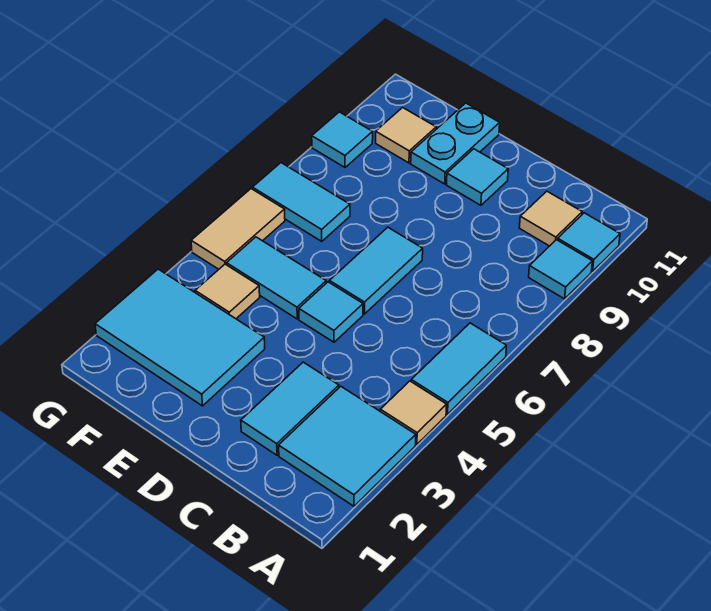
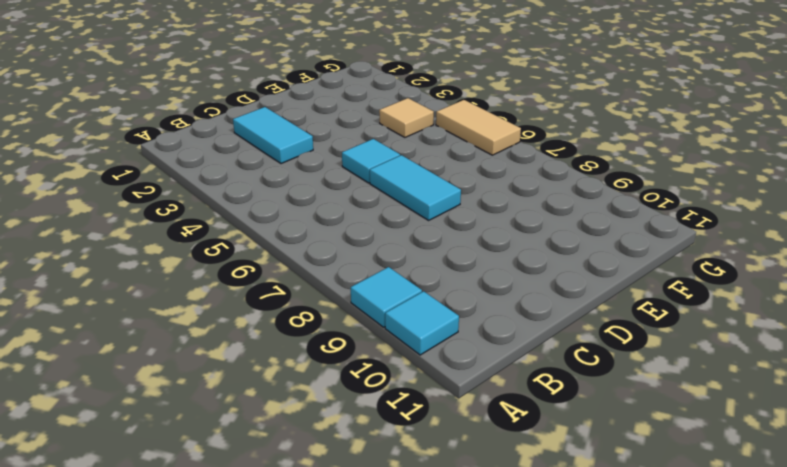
none -> cyan 2x2 tile [279,386,416,506]
none -> tan 1x1 tile [380,381,447,444]
none -> cyan 1x2 tile [411,323,506,414]

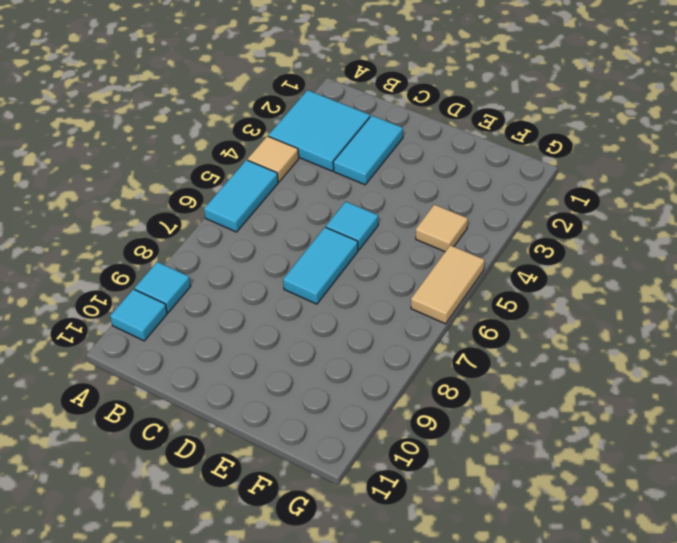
none -> tan 1x1 tile [520,191,582,246]
none -> cyan 1x1 tile [447,149,508,205]
none -> cyan 2x3 tile [95,269,265,406]

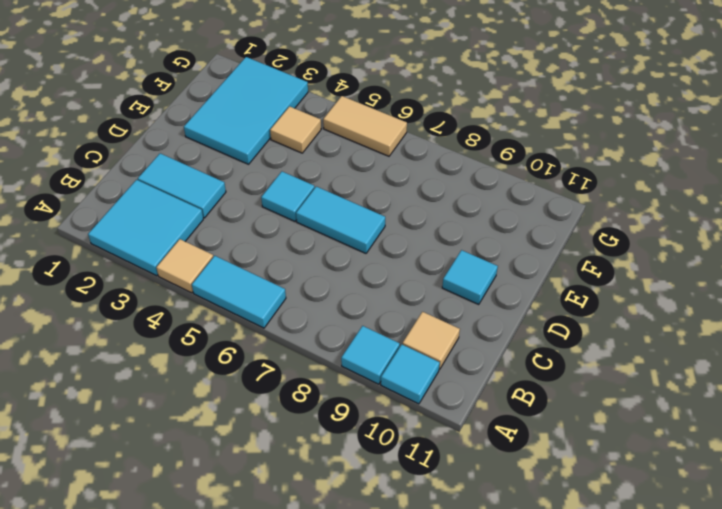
none -> cyan 1x2 tile [227,237,326,319]
none -> cyan 1x2 plate [411,103,500,184]
none -> cyan 1x2 tile [252,163,350,242]

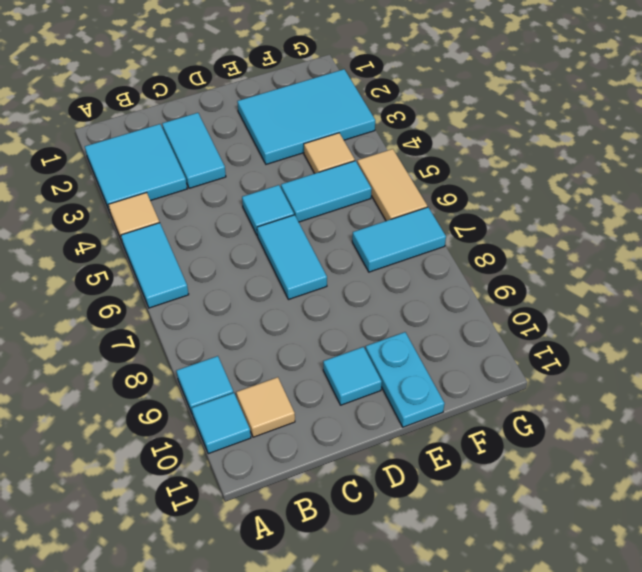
none -> tan 1x1 tile [376,108,436,163]
none -> cyan 1x1 tile [312,112,373,167]

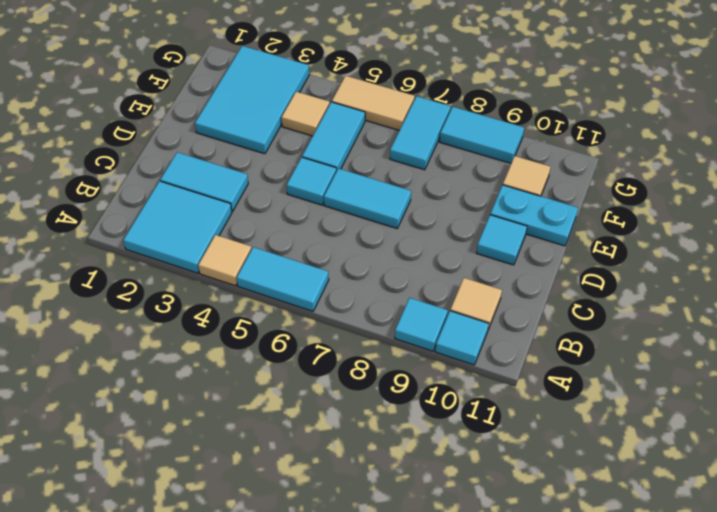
cyan 1x2 tile [440,107,524,163] -> cyan 1x1 tile [312,112,373,167]

